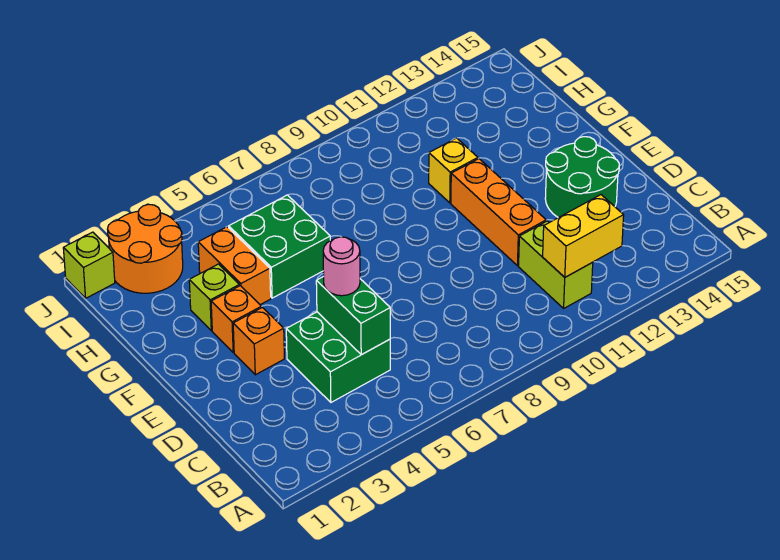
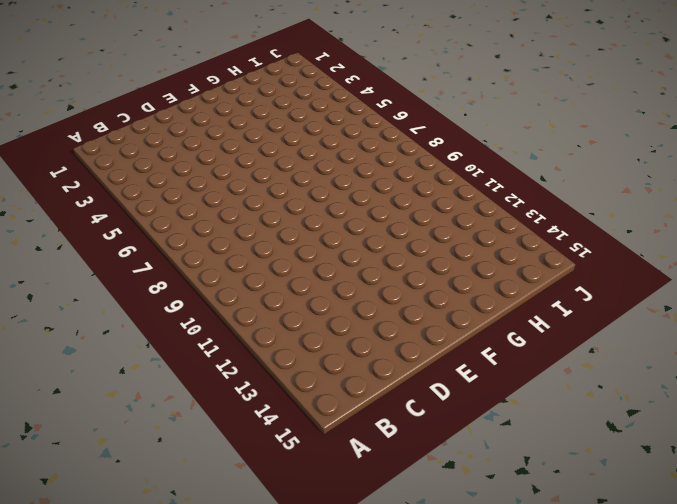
none -> lime 1x2 brick [519,221,593,308]
none -> green 2x2 brick [286,312,390,402]
none -> orange 1x3 brick [451,159,546,266]

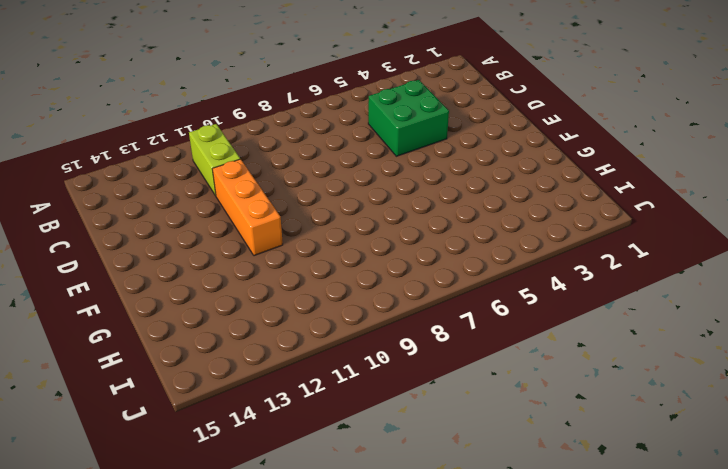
none -> green 2x2 round brick [545,137,619,218]
none -> orange 1x1 brick [233,307,284,375]
none -> orange 1x1 brick [211,286,261,353]

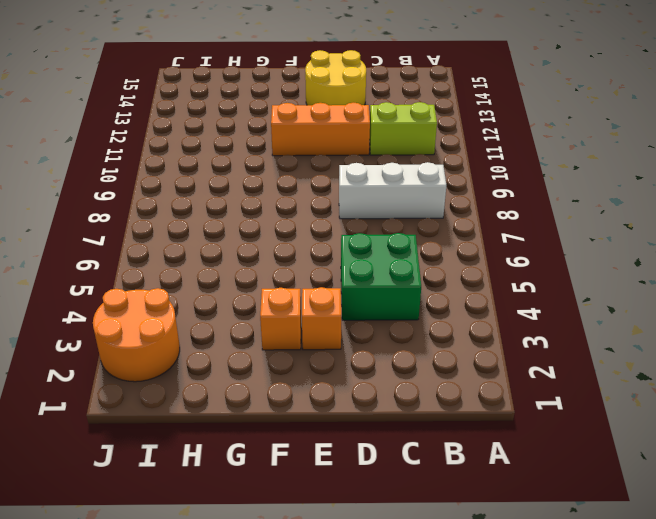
white 1x3 brick [339,162,446,219] -> none
yellow 2x2 round brick [305,50,366,105] -> green 2x2 round brick [545,137,619,218]
none -> lime 1x1 brick [189,264,239,331]
none -> orange 1x2 brick [198,227,271,305]
none -> green 2x2 brick [229,195,330,298]

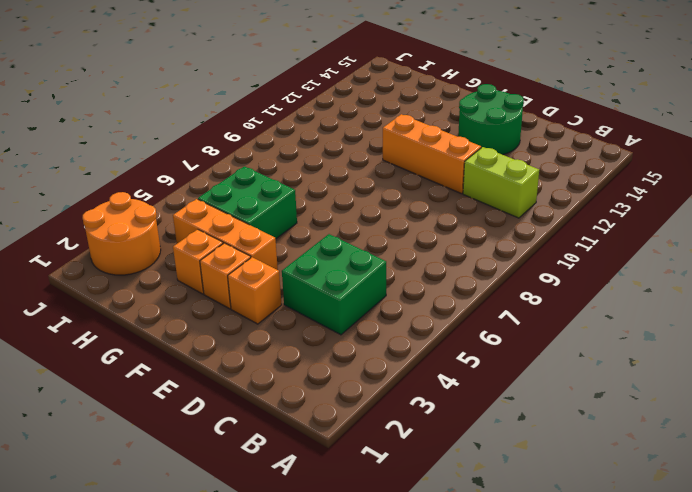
orange 1x3 brick [173,199,278,270] -> orange 1x2 brick [198,227,271,305]
orange 1x1 brick [173,229,223,294] -> lime 1x1 brick [189,264,239,331]
none -> yellow 1x1 brick [429,138,478,203]
none -> lime 1x1 brick [63,232,115,298]
none -> yellow 1x2 brick [543,195,624,277]

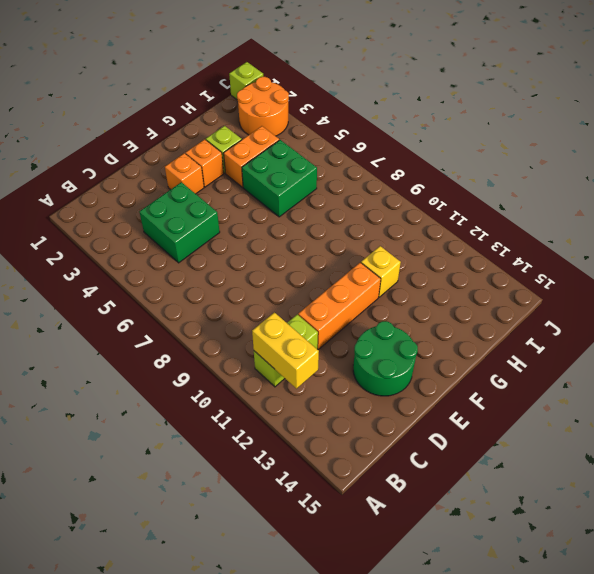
none -> green 1x2 brick [316,276,390,355]
none -> pink 1x1 round brick [323,237,360,296]

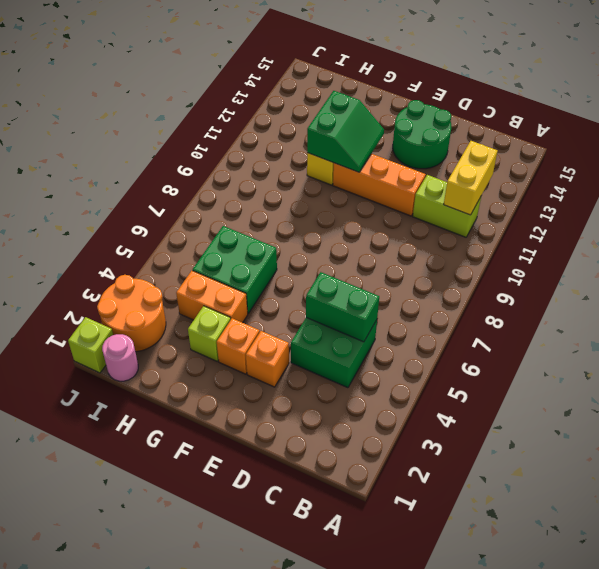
green 2x2 slope [307,91,384,172] -> none
pink 1x1 round brick [102,334,138,381] -> pink 1x1 round brick moved to [323,237,360,296]

